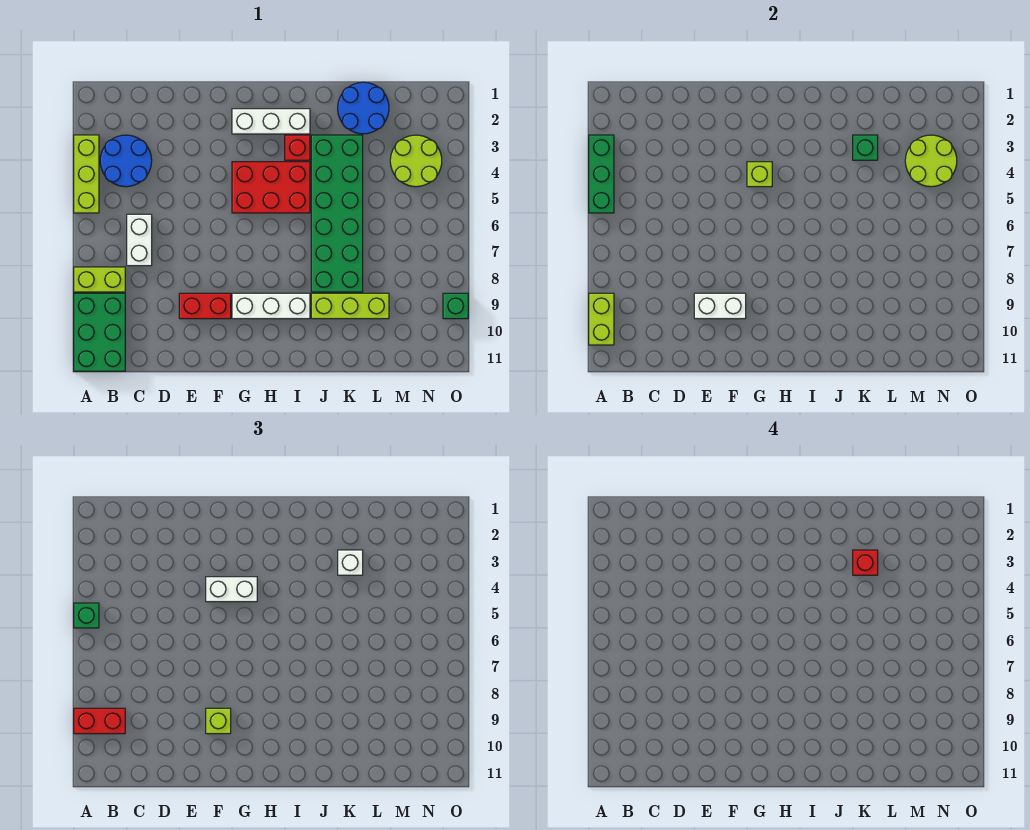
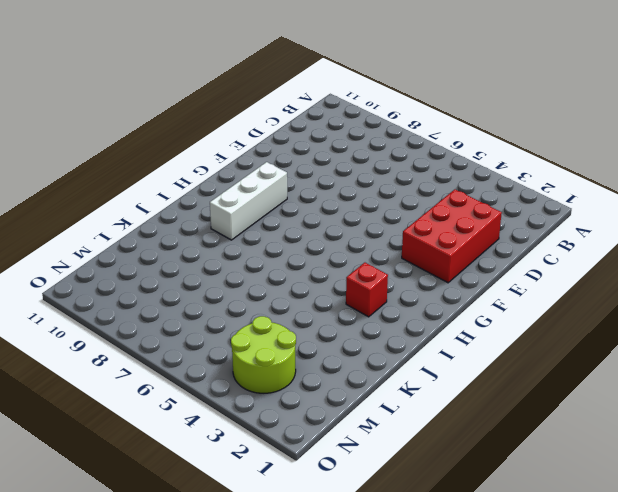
red 2x3 brick [402,189,502,283] -> red 2x3 brick moved to [232,162,310,213]
none -> lime 1x3 brick [74,135,99,213]
none -> lime 1x2 brick [74,267,125,292]
none -> green 2x3 brick [74,293,125,371]

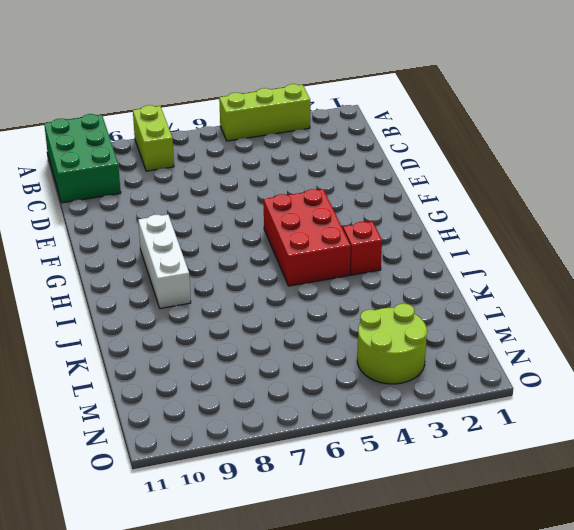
green 2x3 brick [44,114,121,203] -> green 2x3 brick turned to [74,293,125,371]
none -> blue 2x2 round brick [100,135,152,187]
none -> white 1x2 brick [127,214,152,266]
none -> red 1x2 brick [179,293,231,319]

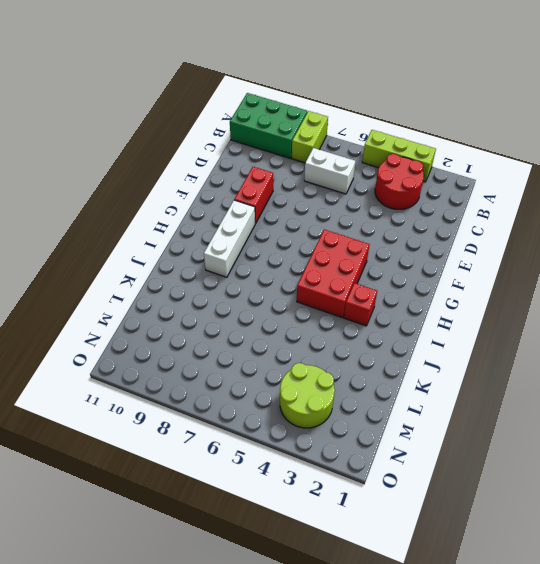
red 2x2 round brick [375,154,424,209] -> blue 2x2 round brick [100,135,152,187]
none -> white 1x3 brick [232,109,310,134]
none -> green 2x6 brick [311,135,363,292]
none -> lime 1x3 brick [311,293,389,319]

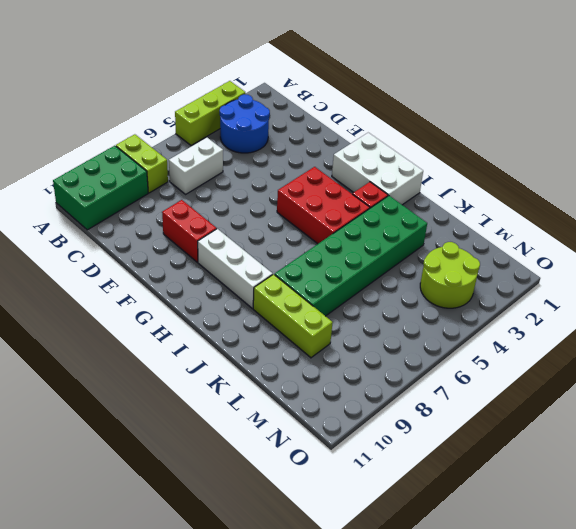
white 2x3 brick [332,133,423,205] -> white 1x3 brick [232,109,310,134]
none -> blue 2x2 round brick [338,82,389,134]
none -> green 1x1 brick [443,293,468,319]
none -> green 1x3 brick [589,135,614,213]

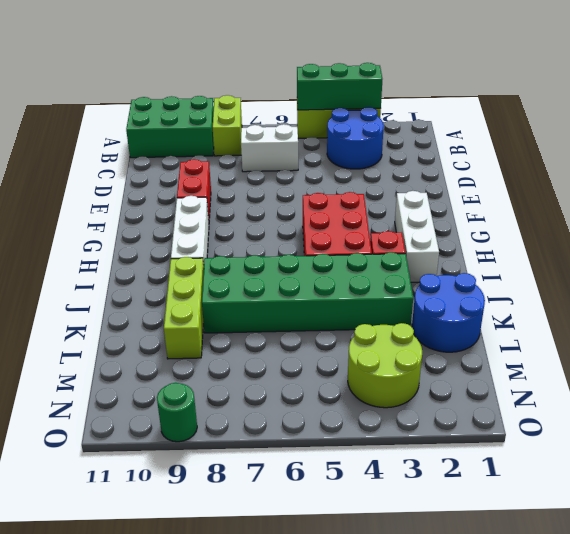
green 1x1 round brick [157,383,197,442] -> green 1x1 brick [443,293,468,319]
none -> lime 1x2 brick [589,293,614,345]
none -> white 1x2 brick [694,293,746,319]
none -> lime 1x1 brick [747,162,772,187]

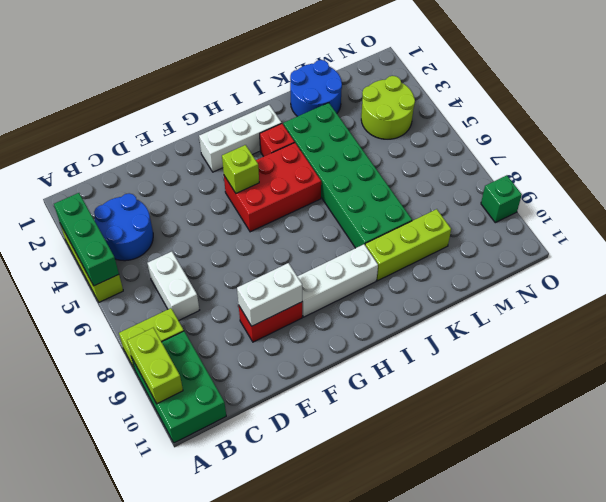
none -> green 1x1 brick [853,135,878,160]
none -> lime 2x2 round brick [905,135,957,187]
none -> green 1x1 brick [74,603,99,628]

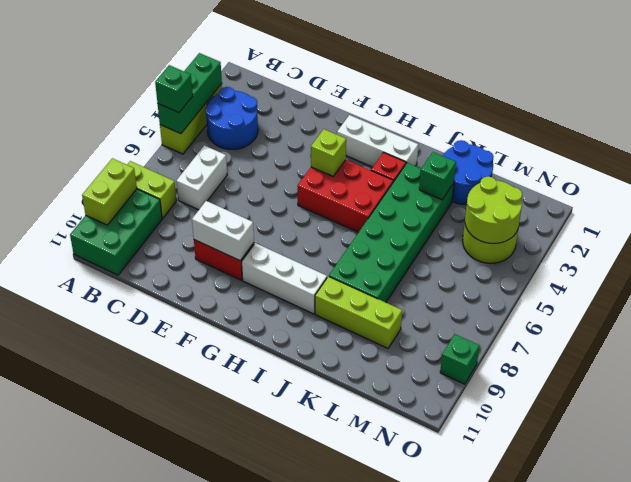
none -> red 1x2 brick [74,708,125,734]
none -> white 1x2 brick [206,577,257,602]
none -> lime 1x1 brick [206,708,231,734]

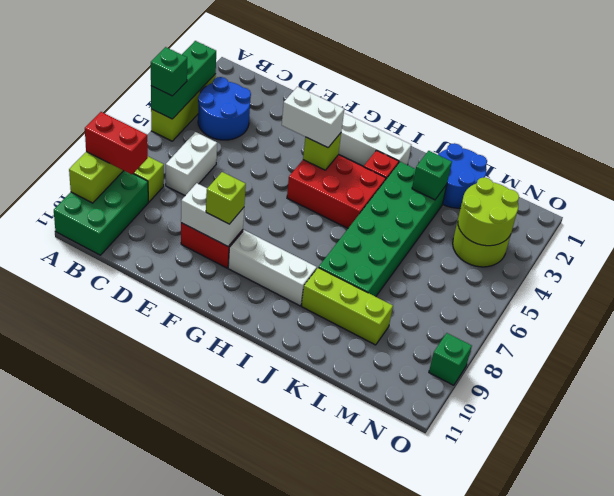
none -> white 1x1 brick [338,550,363,575]
none -> red 1x1 brick [853,550,878,575]

